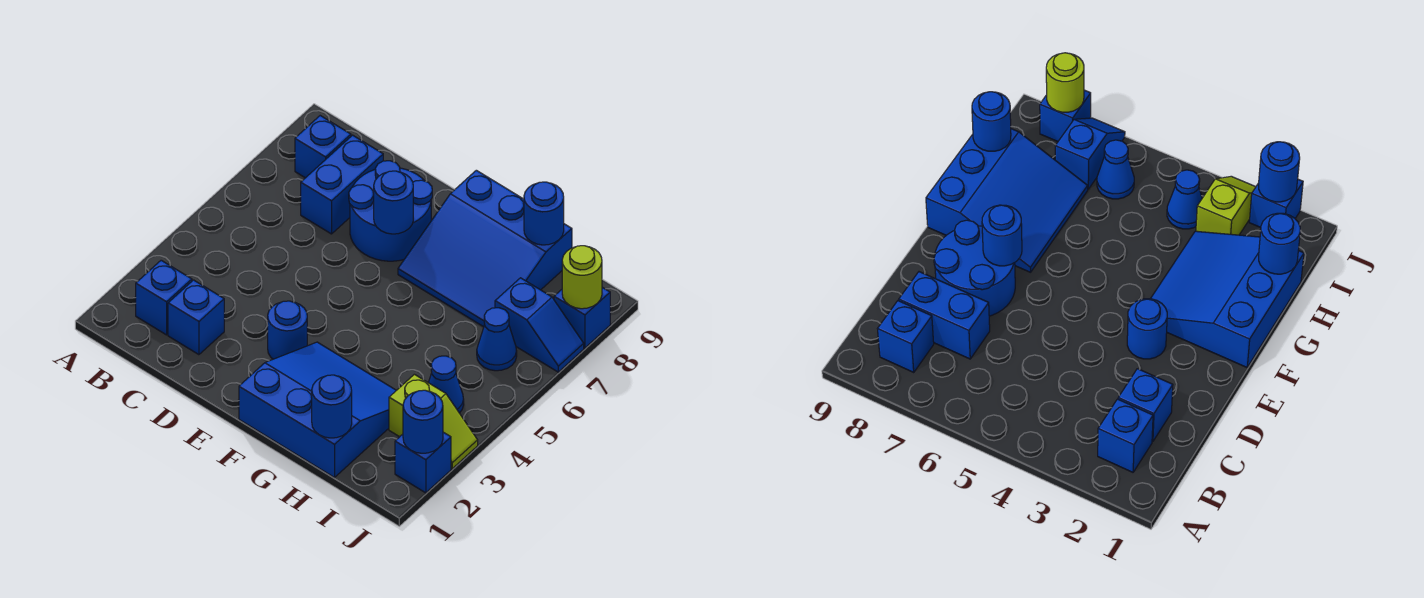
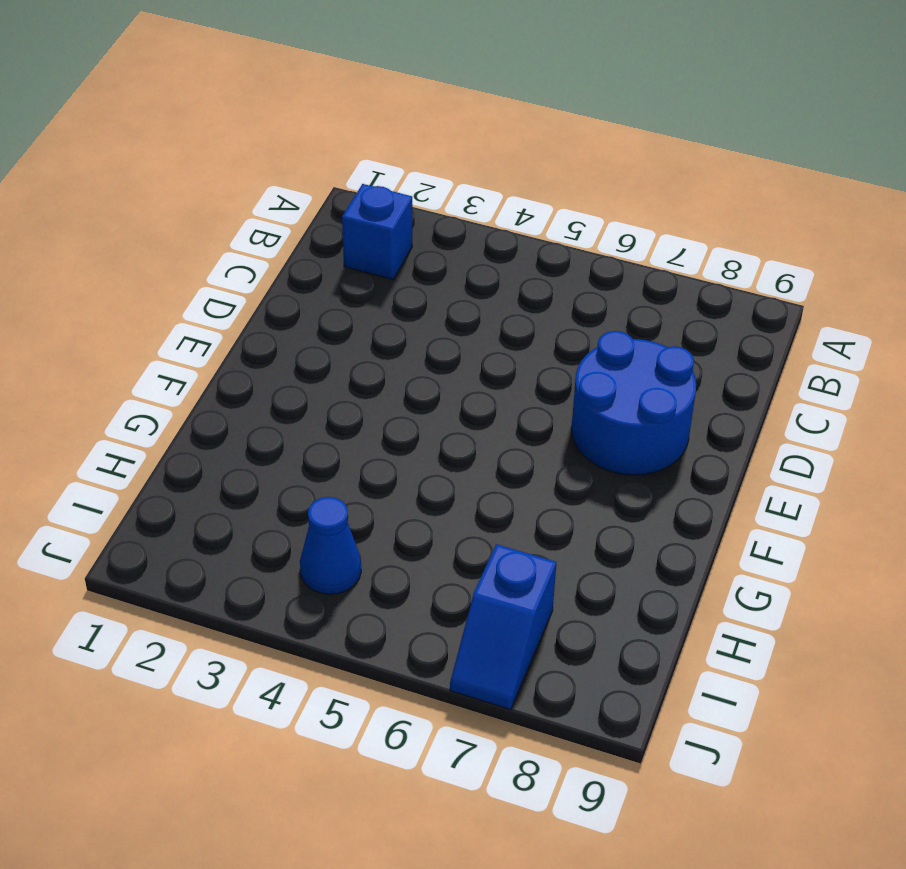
none -> blue 1x1 brick [295,116,351,178]
none -> blue 1x1 brick [168,280,224,355]
none -> blue 1x2 brick [301,135,383,234]

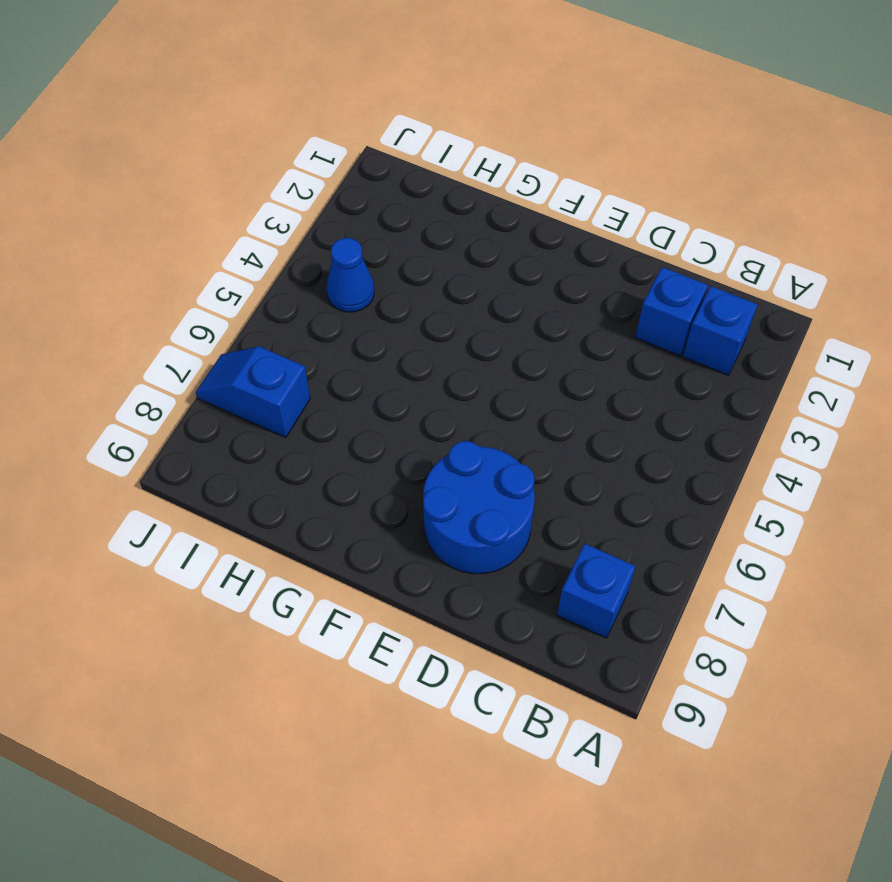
none -> blue 1x2 brick [301,135,383,234]
none -> blue 1x1 round brick [268,301,307,359]
none -> blue 3x3 slope [239,342,396,478]

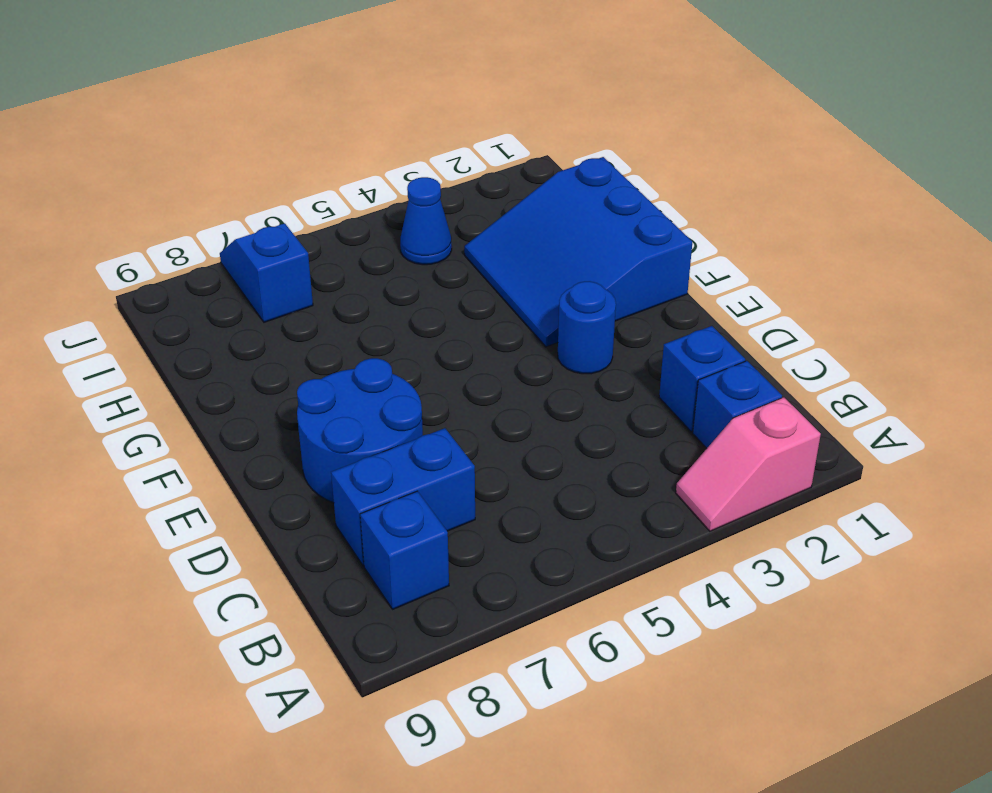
pink 1x2 slope [676,397,821,531] -> none
none -> blue 3x3 slope [398,170,572,327]
none -> lime 1x2 slope [389,374,478,469]
none -> blue 1x1 cone [477,308,517,371]

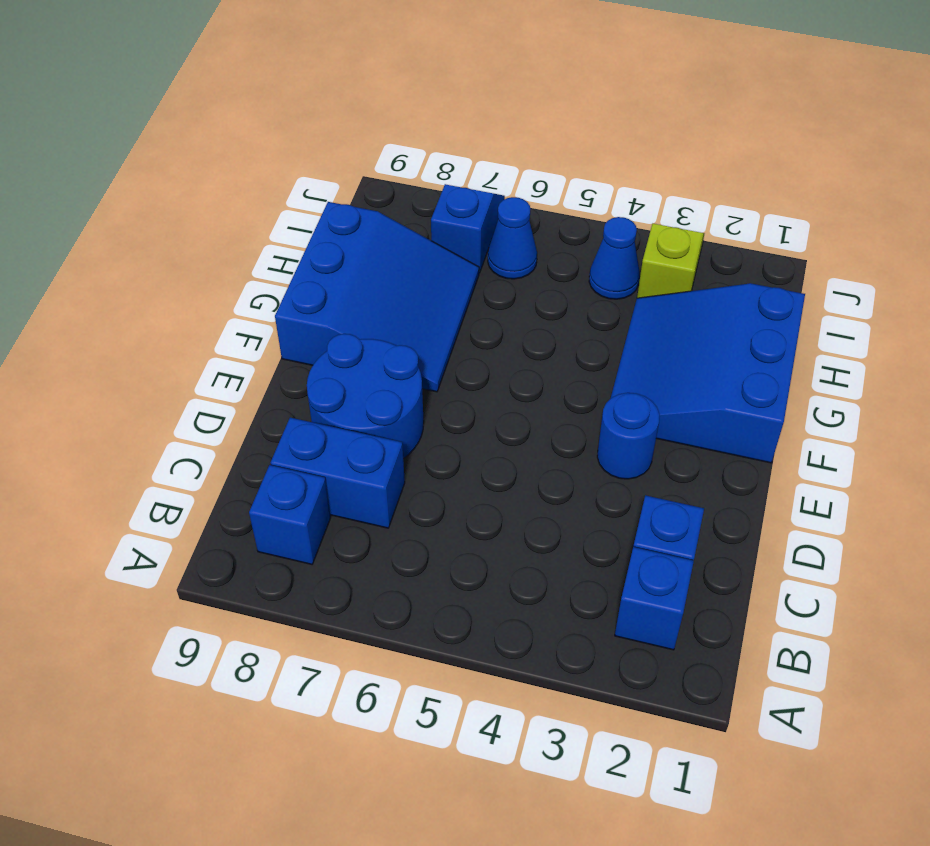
none -> blue 1x1 brick [395,432,451,493]
none -> blue 1x1 brick [554,287,610,348]
none -> blue 1x1 round brick [374,171,413,234]

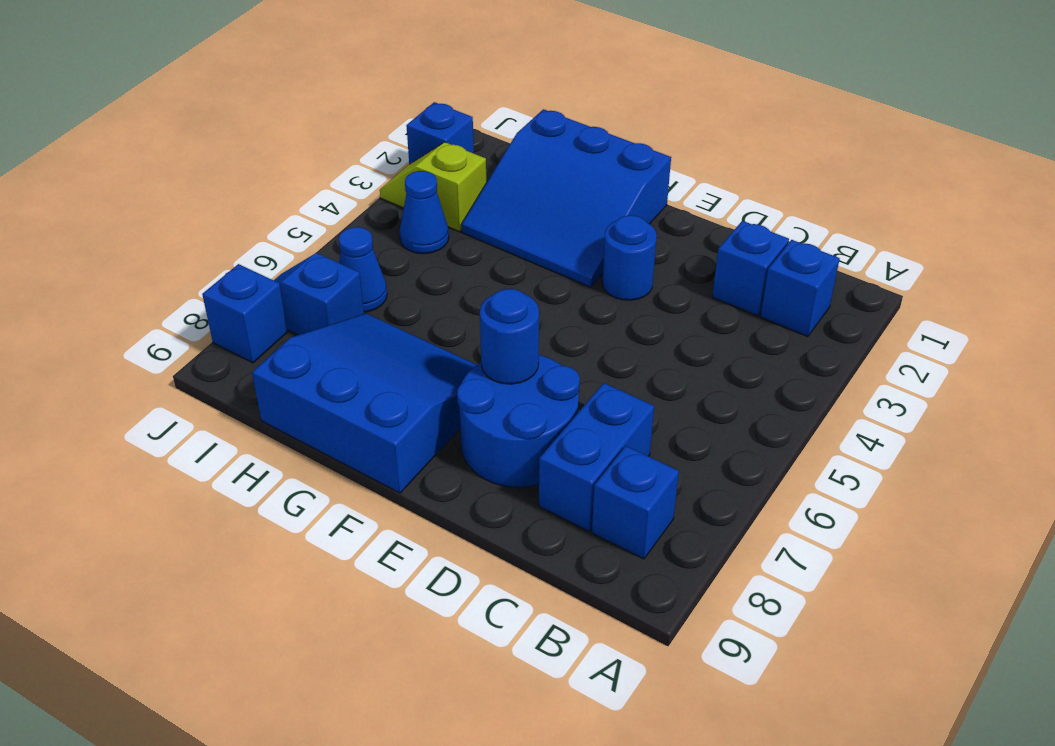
none -> blue 1x1 round brick [312,375,352,438]
none -> blue 1x1 round brick [524,182,564,245]
none -> blue 1x1 round brick [403,390,443,453]

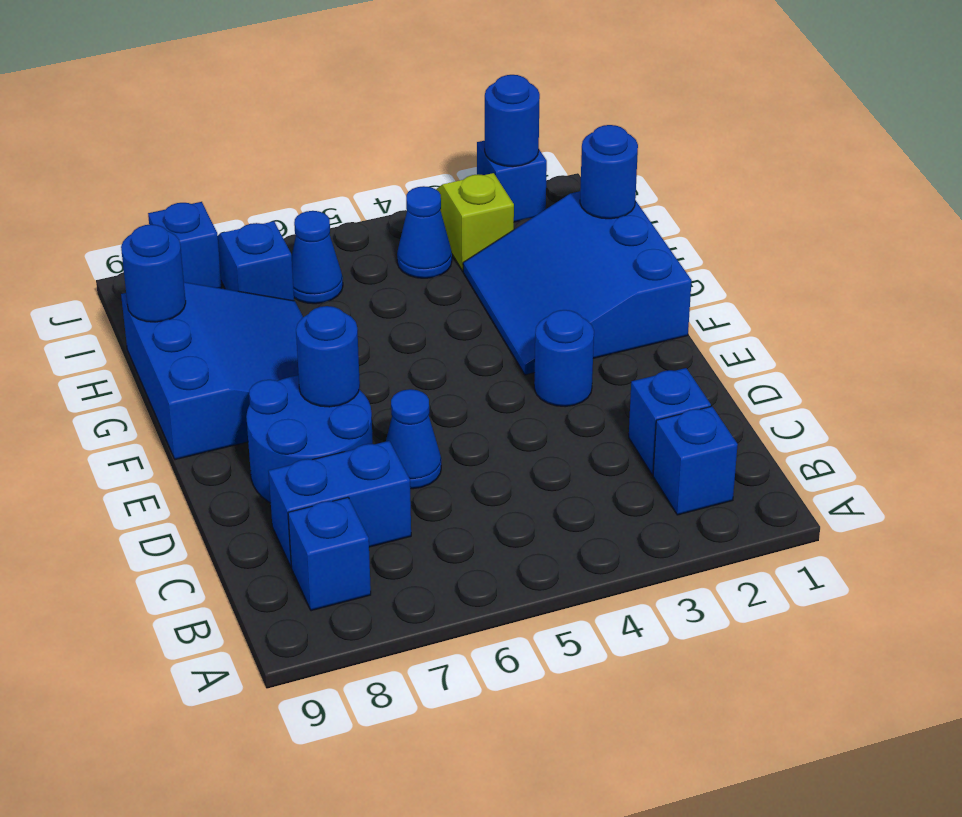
blue 1x1 cone [386,389,441,489] -> none
none -> lime 1x1 round brick [562,246,602,309]

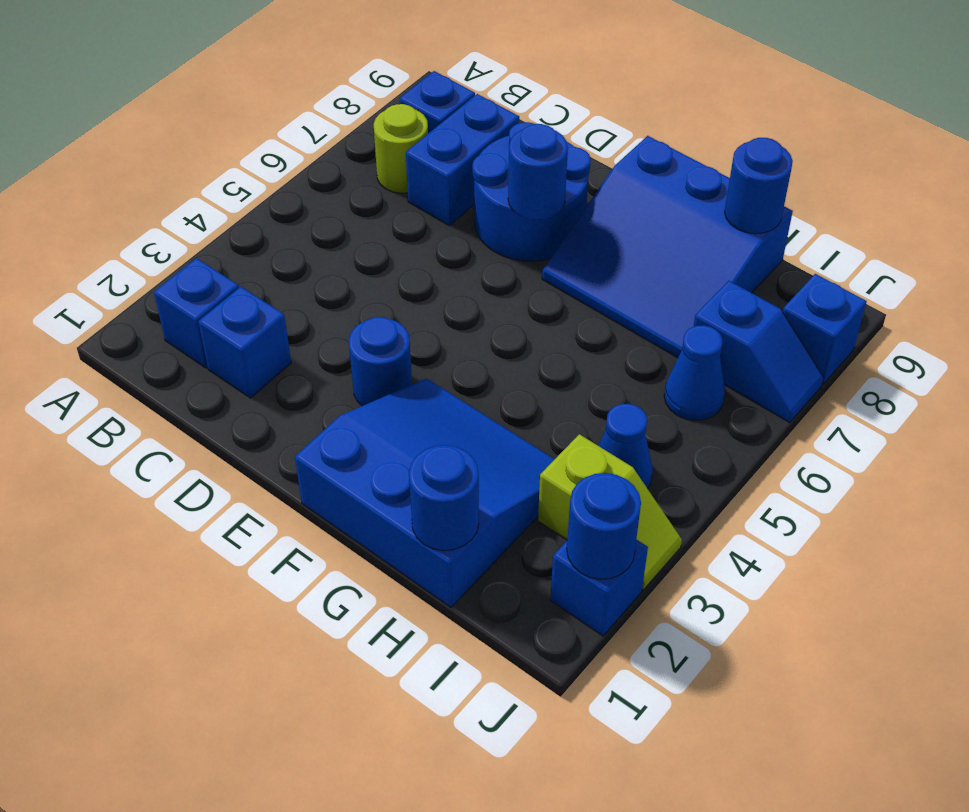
lime 1x1 round brick [374,104,428,193] -> lime 1x1 round brick moved to [562,246,602,309]

